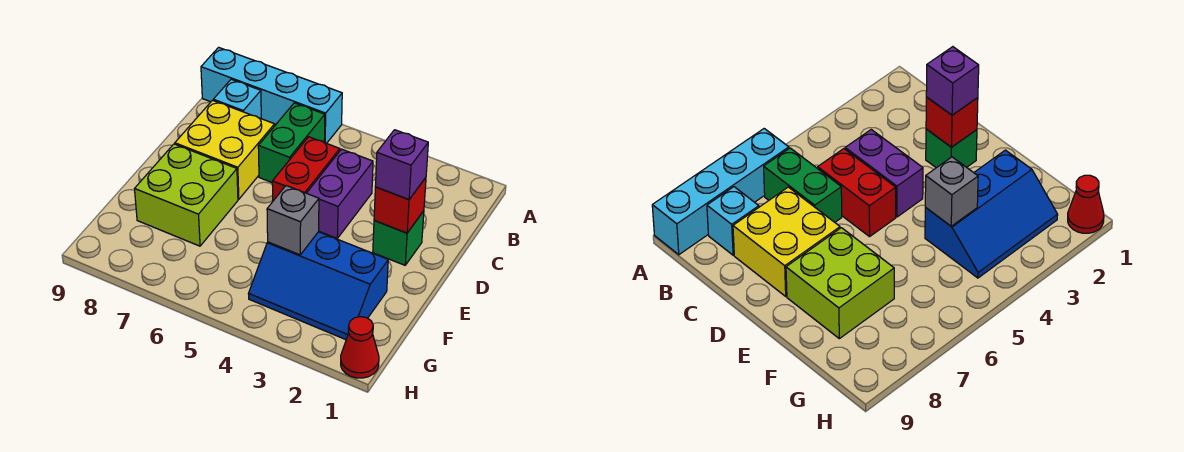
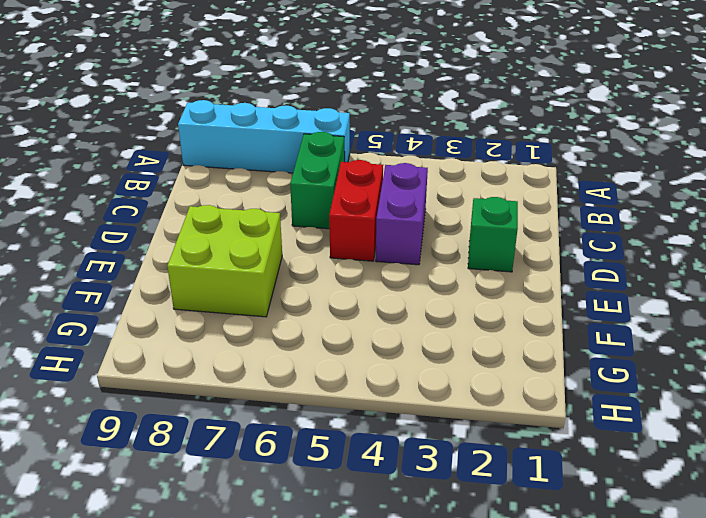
none -> cyan 1x1 brick [213,79,261,118]
none -> yellow 2x2 brick [175,100,275,199]
none -> blue 2x3 slope [248,232,388,340]

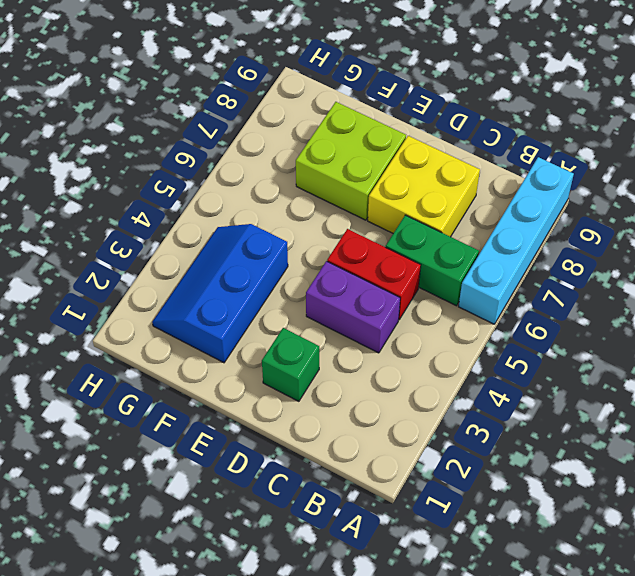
none -> cyan 1x1 brick [213,79,261,118]
none -> red 1x1 cone [341,317,379,378]
none -> red 1x1 brick [374,178,426,233]

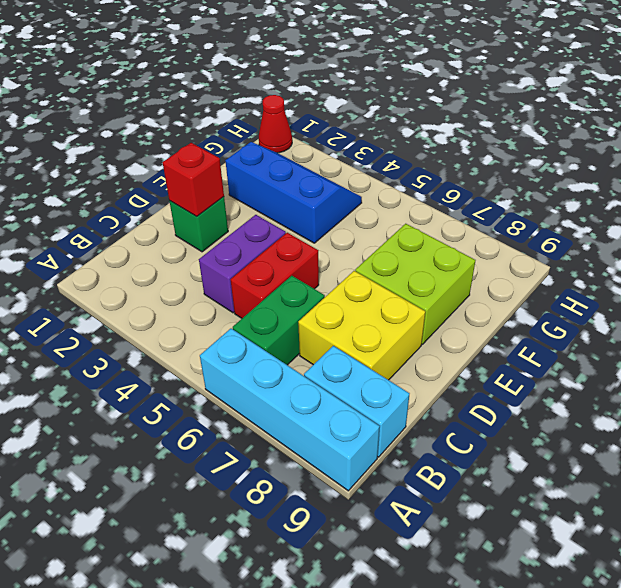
cyan 1x2 brick [304,346,409,457] -> cyan 1x1 brick [213,79,261,118]
none -> grey 1x1 brick [267,186,319,255]
none -> purple 1x1 brick [375,130,428,200]

